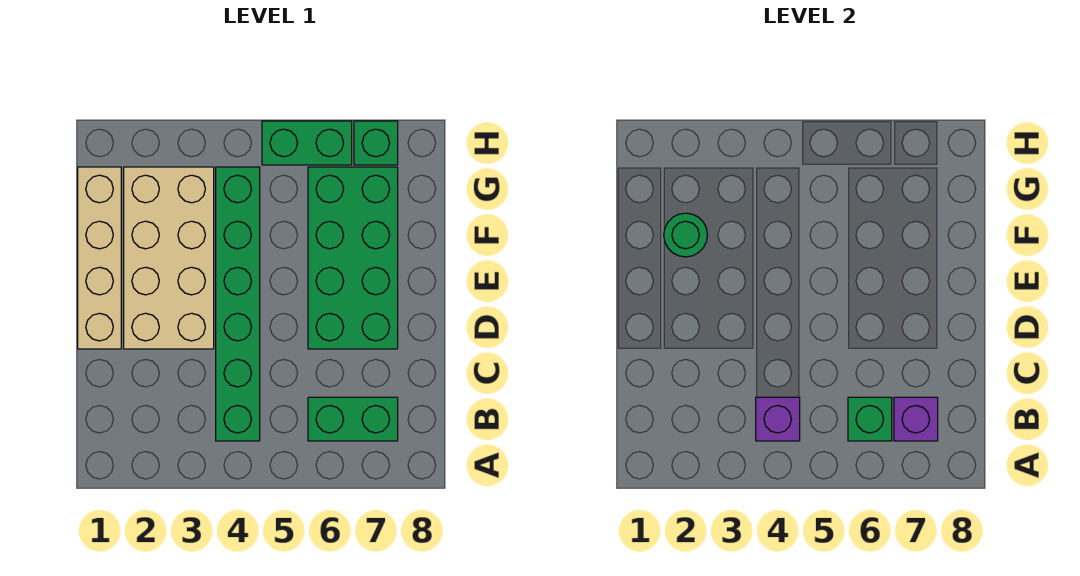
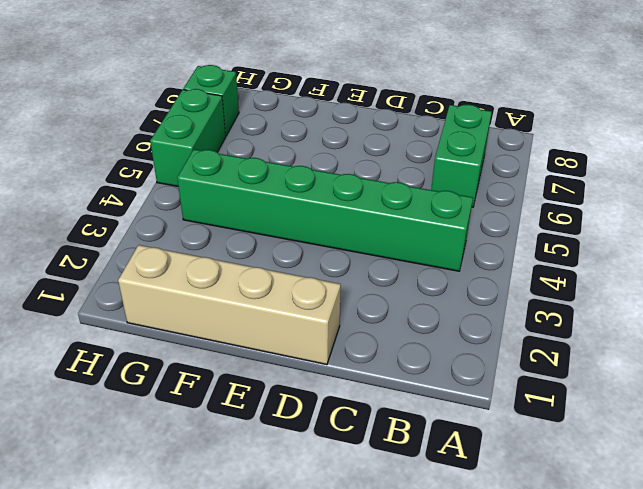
none -> tan 2x4 brick [124,167,214,349]
none -> green 2x4 brick [308,167,398,349]

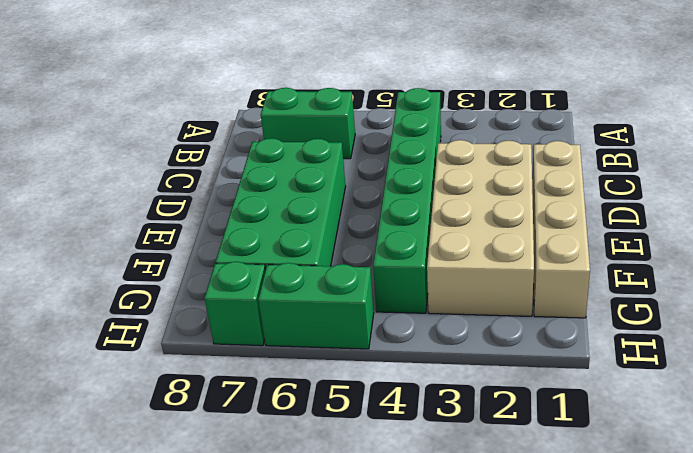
none -> purple 1x1 brick [756,397,800,441]
none -> green 1x1 brick [848,397,892,441]

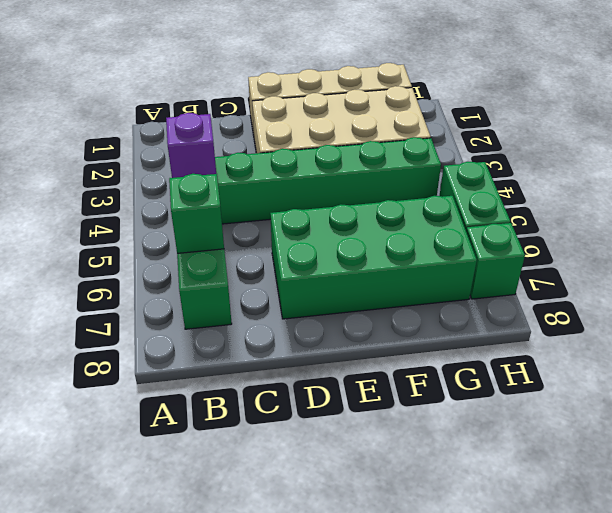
none -> purple 1x1 brick [894,397,938,441]
none -> green 1x1 round brick [664,213,707,257]

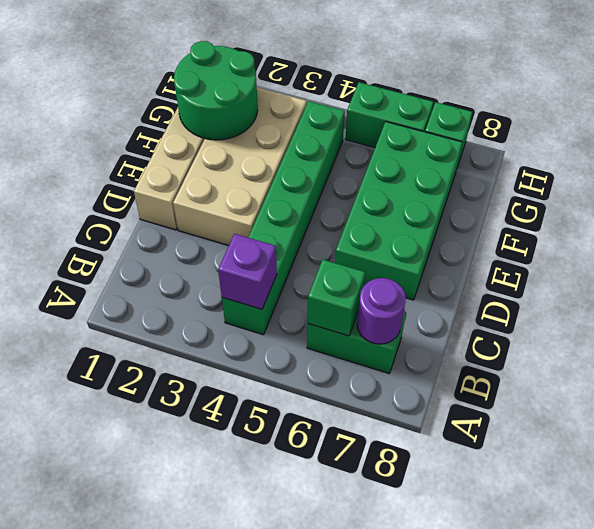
purple 1x1 round brick [357,278,406,344] -> purple 1x1 brick [894,397,938,441]
green 2x2 round brick [174,41,258,140] -> green 1x1 round brick [664,213,707,257]

